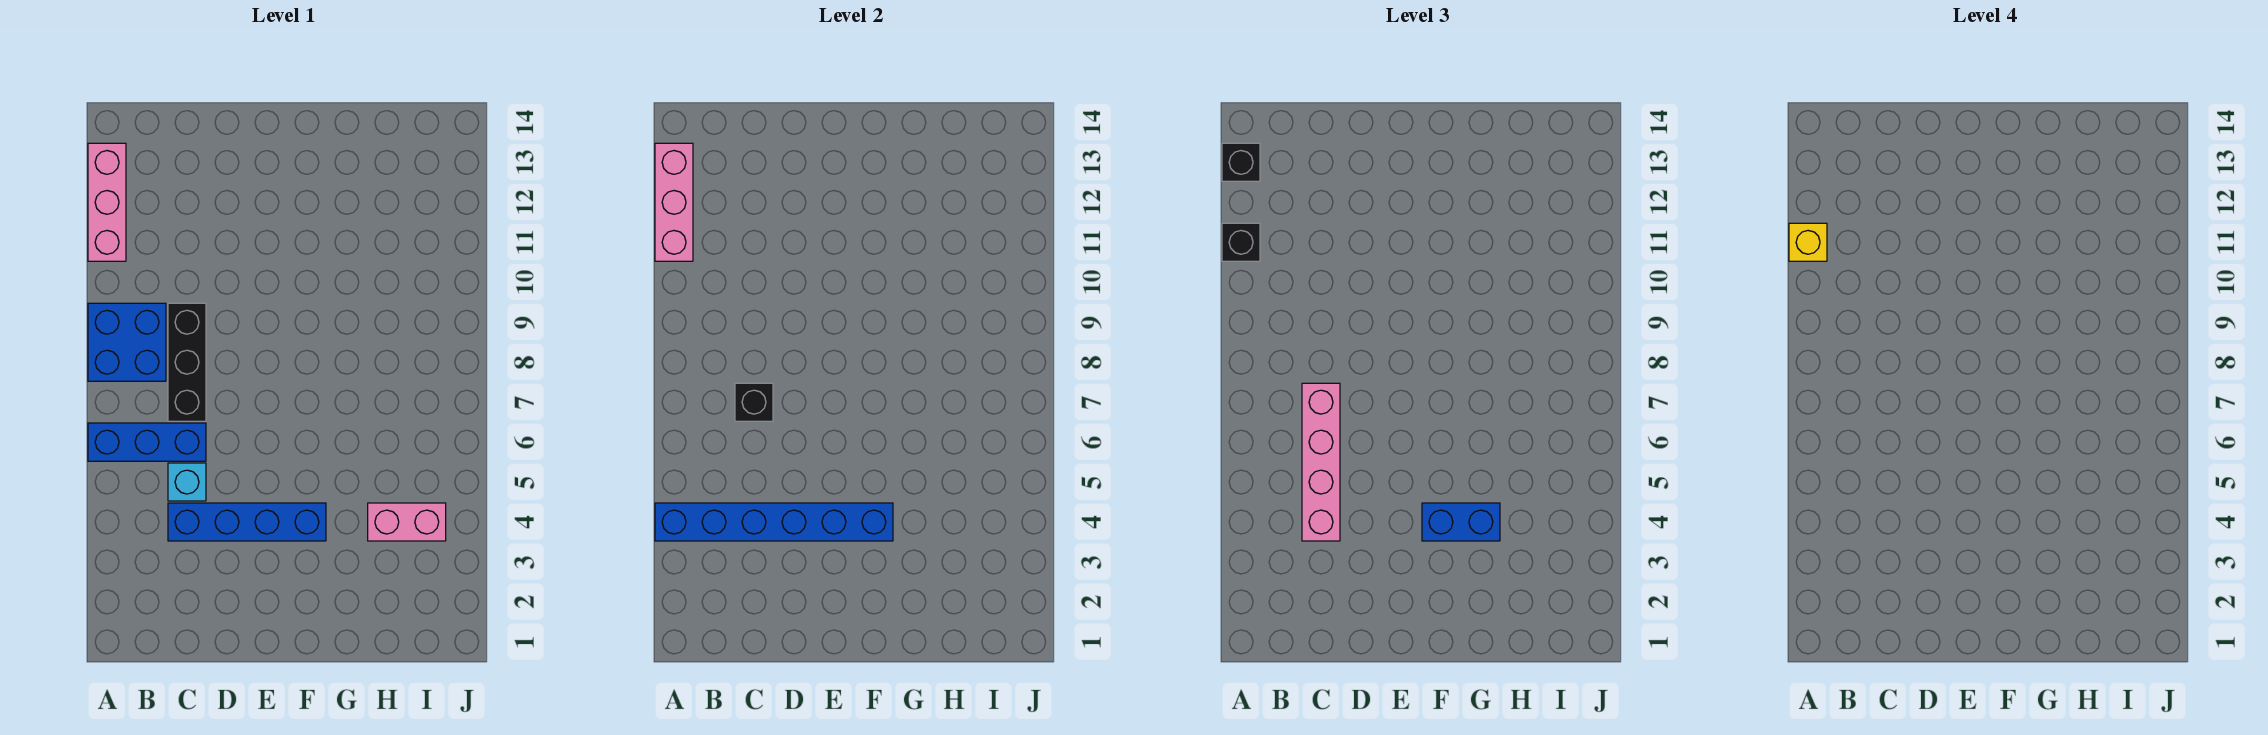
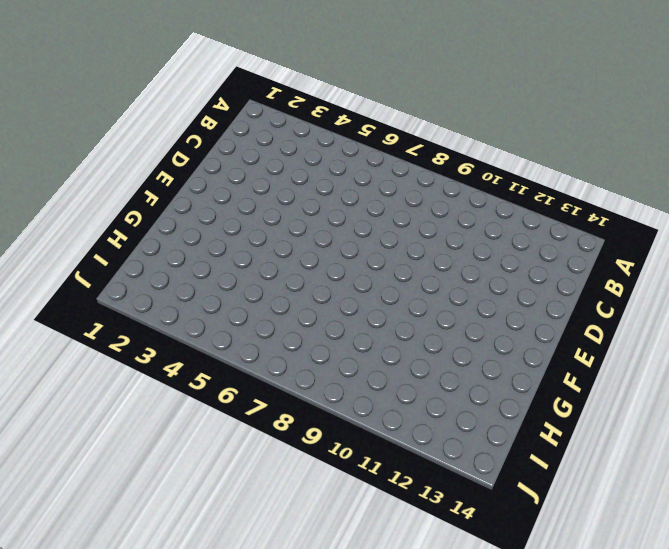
none -> blue 1x3 brick [88,423,206,461]
none -> blue 2x2 brick [88,303,166,381]
none -> pink 1x3 brick [88,143,126,261]

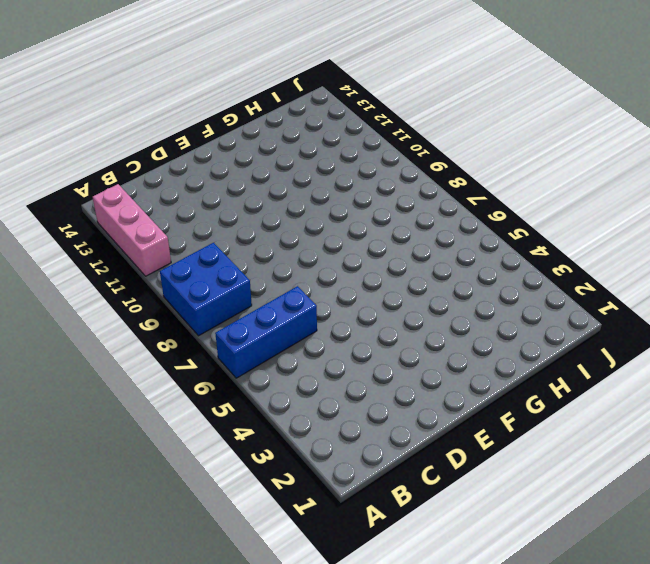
none -> blue 1x4 brick [168,503,326,541]
none -> cyan 1x1 brick [168,463,206,501]
none -> black 1x3 brick [168,303,206,421]

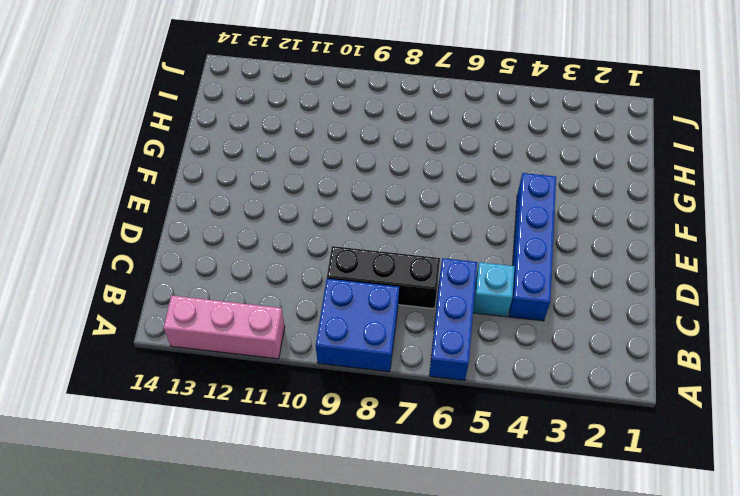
none -> pink 1x2 brick [368,503,446,541]
none -> blue 1x6 brick [655,503,893,541]
none -> pink 1x3 brick [655,143,693,261]

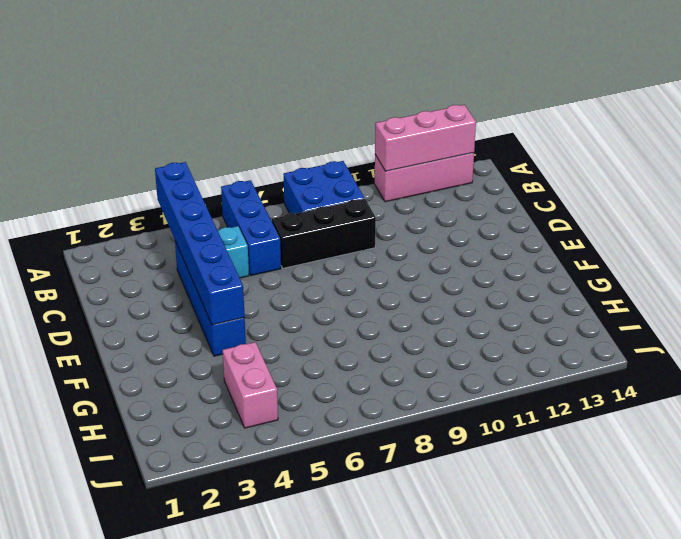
none -> black 1x1 brick [735,383,773,421]
none -> black 1x1 brick [1222,223,1260,261]
none -> black 1x1 brick [1222,143,1260,181]

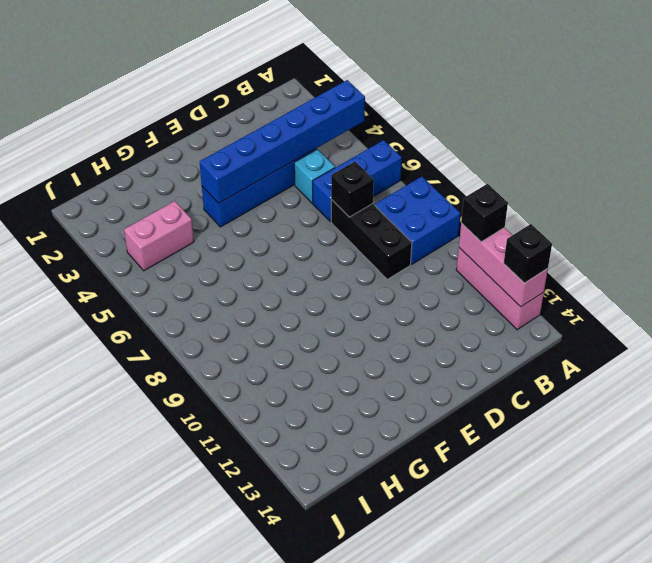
none -> pink 1x4 brick [1302,383,1340,541]
none -> blue 1x2 brick [1422,503,1500,541]
none -> yellow 1x1 brick [1789,223,1827,261]

